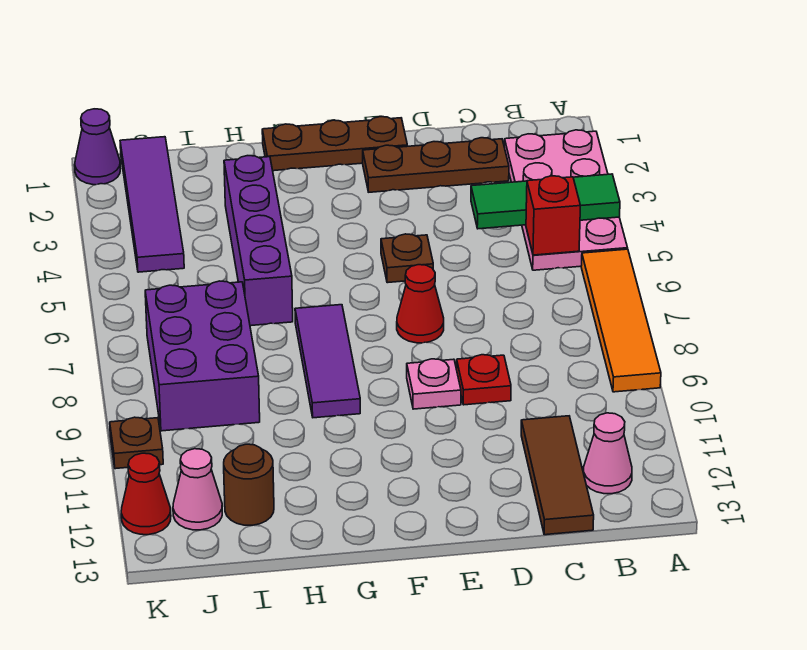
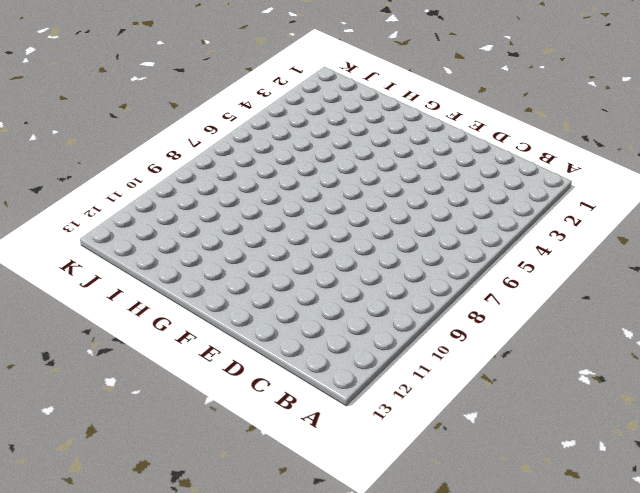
none -> pink 2x4 plate [504,130,628,270]
none -> orange 1x4 tile [581,249,661,392]
none -> pink 1x1 cone [583,413,632,494]

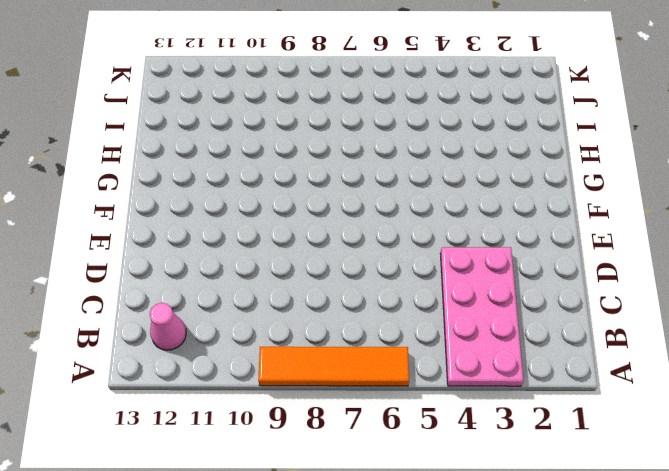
pink 2x4 plate [440,247,523,386] -> pink 2x4 plate turned to [504,130,628,270]
none -> brown 1x3 plate [363,138,509,192]
none -> brown 1x3 tile [521,416,594,535]
none -> red 1x1 plate [457,355,511,405]

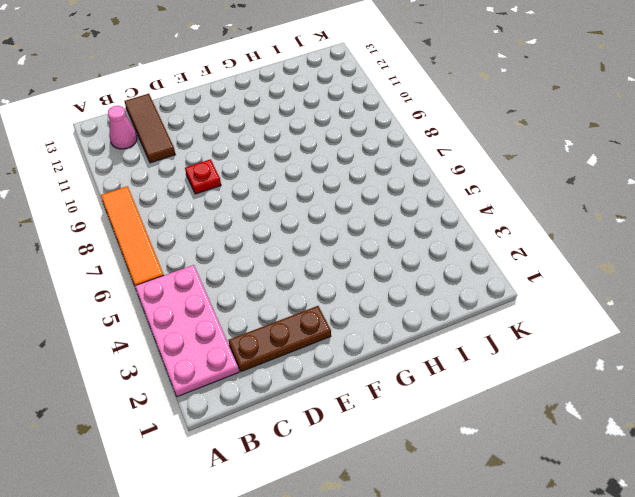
none -> brown 1x3 plate [262,117,407,171]
none -> brown 1x1 plate [381,234,433,283]
none -> red 1x1 cone [397,265,444,343]

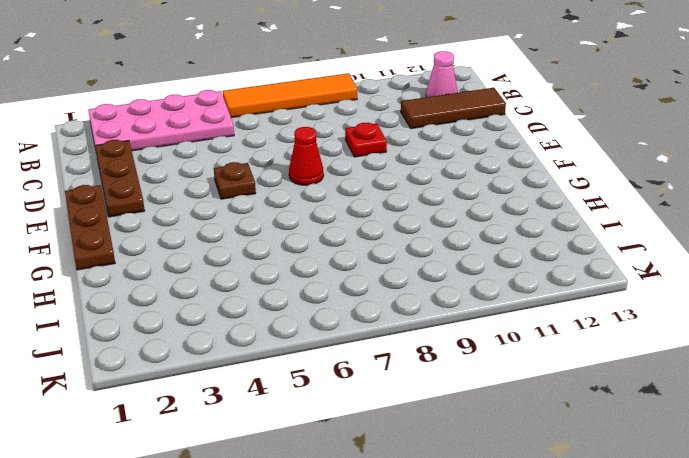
none -> pink 1x1 plate [407,359,461,409]
none -> purple 1x3 tile [295,305,360,418]
none -> purple 1x4 brick [224,156,293,326]

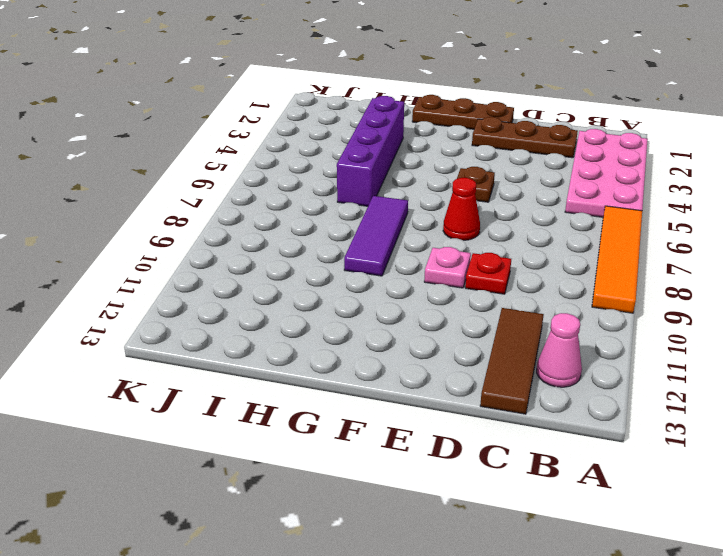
none -> purple 2x3 brick [145,281,260,431]
none -> brown 1x1 round brick [224,444,274,525]
none -> purple 1x4 tile [120,137,184,272]

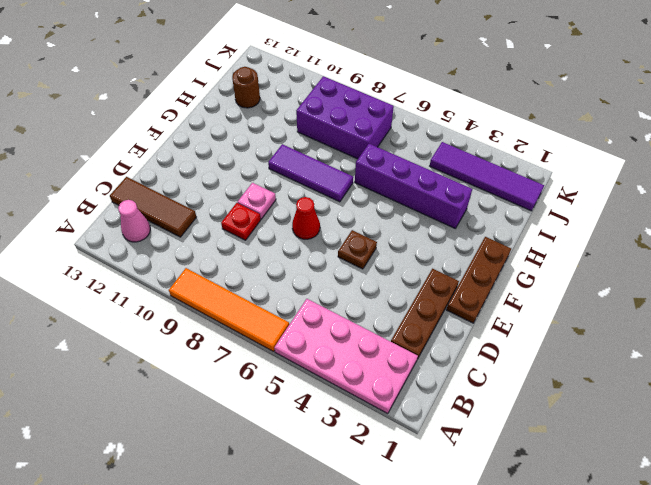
none -> pink 1x1 cone [173,449,222,530]
none -> purple 1x1 cone [75,109,121,185]
none -> brown 1x1 plate [110,417,163,469]

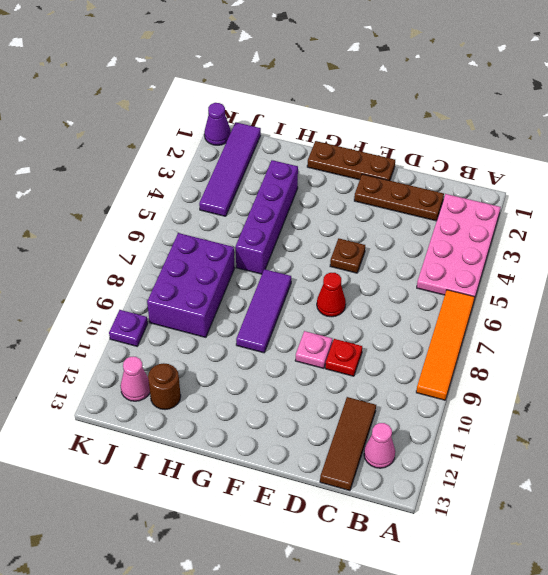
purple 1x1 plate [109,310,148,346] -> brown 1x1 plate [110,417,163,469]
none -> red 1x1 cone [121,453,171,535]
none -> green 1x3 tile [471,174,620,229]
none -> red 1x1 brick [526,176,580,255]

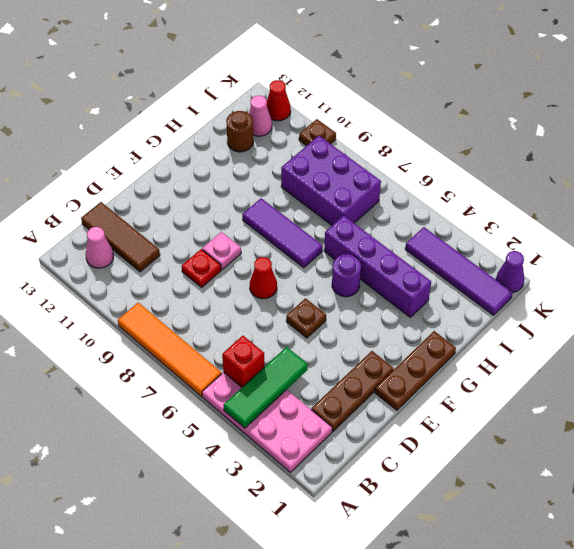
purple 1x1 round brick [332,254,361,297] -> none

